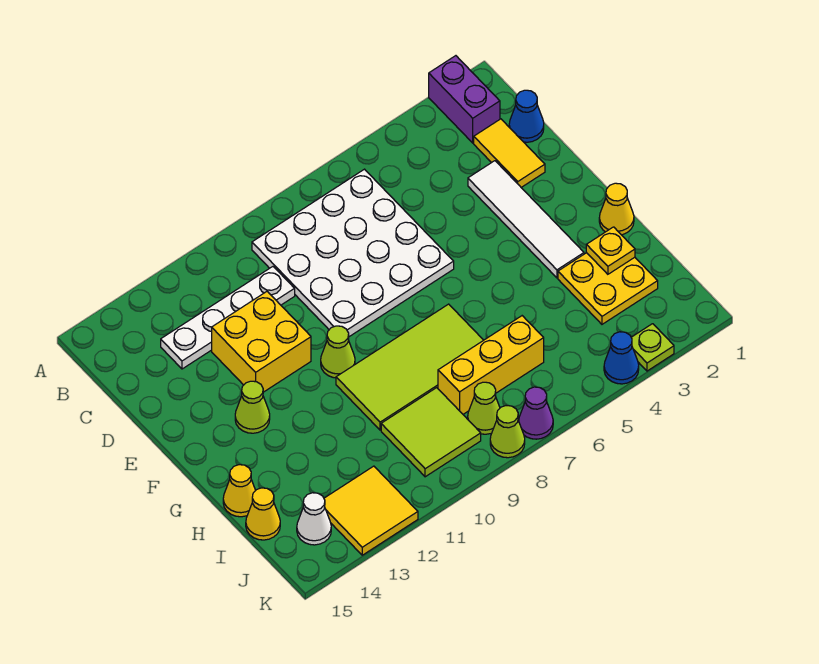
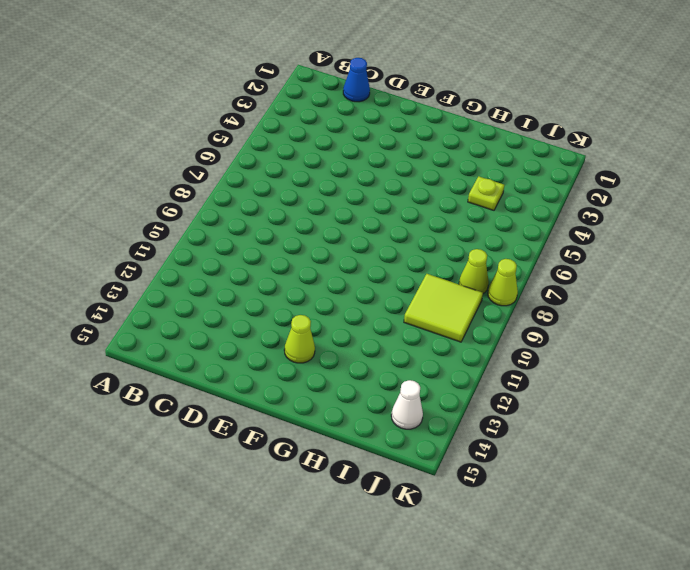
lime 1x1 plate [468,176,504,210] -> lime 1x1 plate moved to [631,324,674,371]
none -> purple 1x2 brick [429,56,500,143]
none -> white 4x4 plate [252,169,454,337]
none -> yellow 1x2 tile [474,119,545,187]

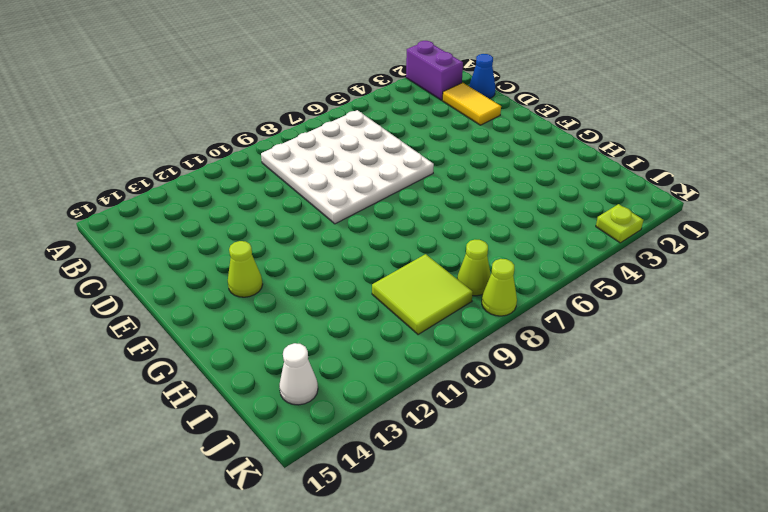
none -> white 1x4 plate [161,267,295,369]
none -> white 1x4 tile [468,161,584,278]
none -> yellow 2x2 brick [212,291,311,392]

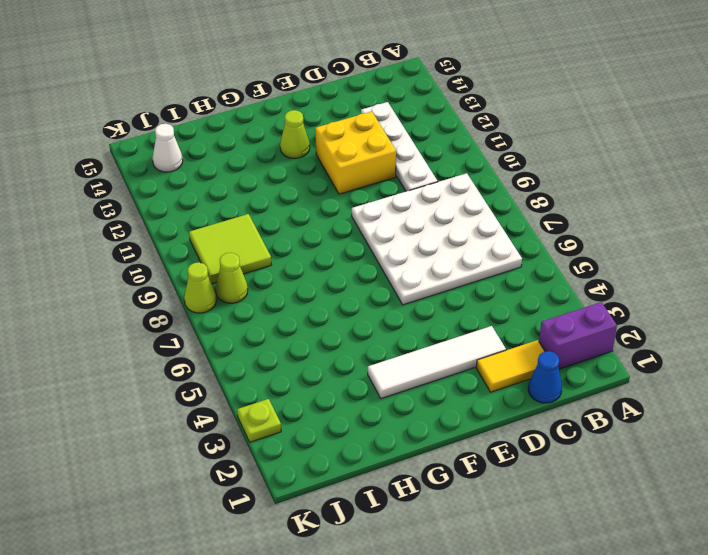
none -> lime 1x1 cone [321,326,355,378]
none -> yellow 1x1 cone [599,183,634,235]
none -> lime 2x4 tile [336,304,483,430]

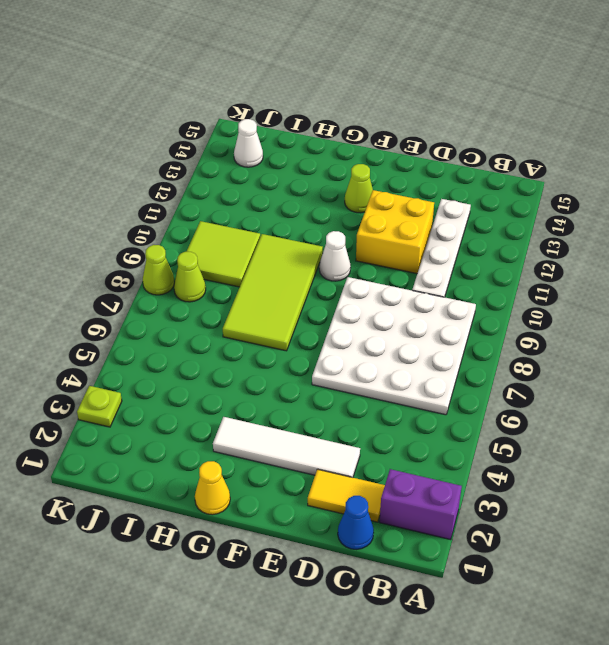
white 1x1 cone [319,231,351,281] -> lime 1x1 cone [321,326,355,378]
none -> yellow 2x2 plate [558,253,658,324]
none -> yellow 1x1 cone [223,465,256,517]
none -> yellow 1x3 brick [438,316,544,414]

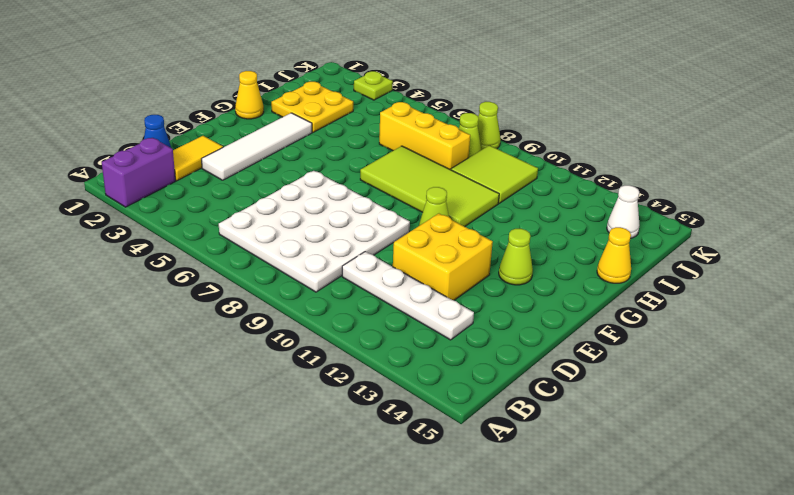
none -> yellow 1x1 cone [246,488,280,540]
none -> yellow 2x2 tile [324,466,418,555]
none -> blue 1x1 cone [604,332,639,384]

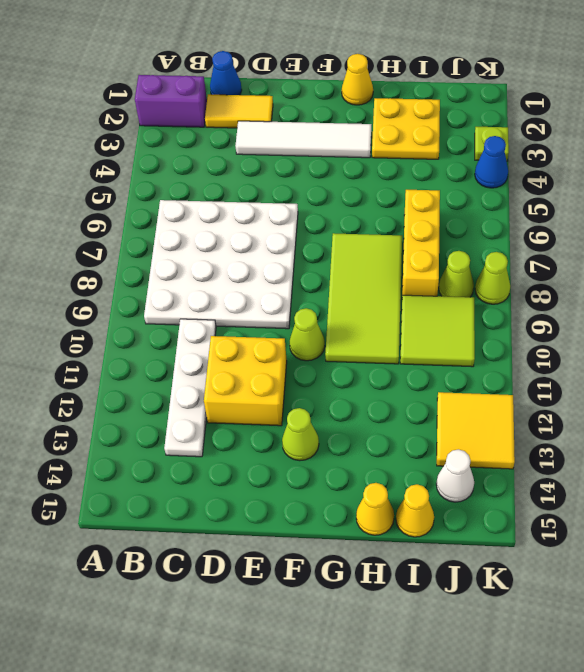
none -> purple 1x1 cone [519,387,553,439]
none -> yellow 1x1 plate [586,227,635,274]

